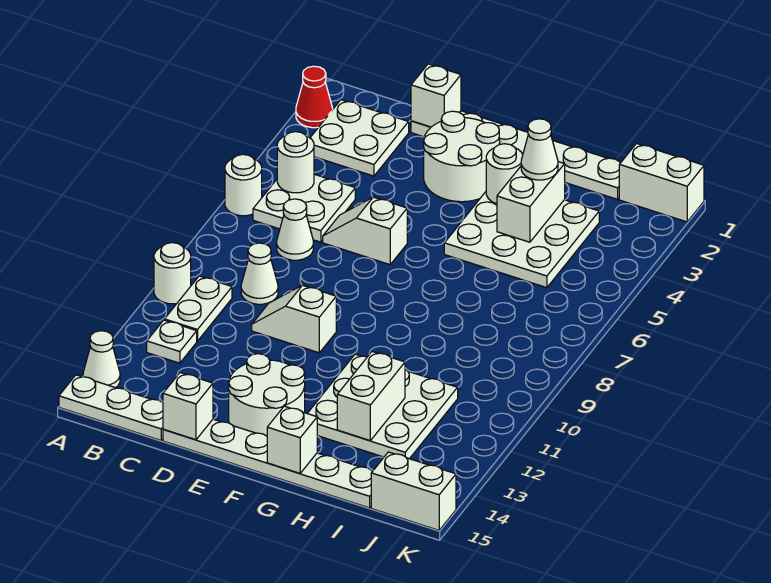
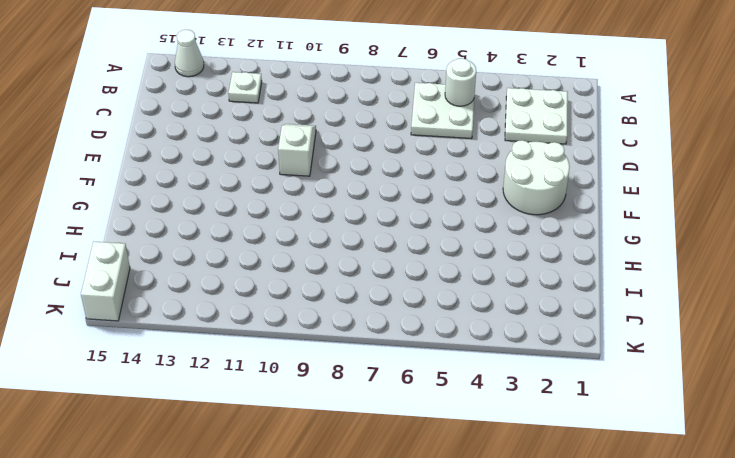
none -> red 1x1 cone [296,66,333,128]
none -> white 1x1 round brick [225,154,262,216]
none -> white 1x1 round brick [154,243,191,304]

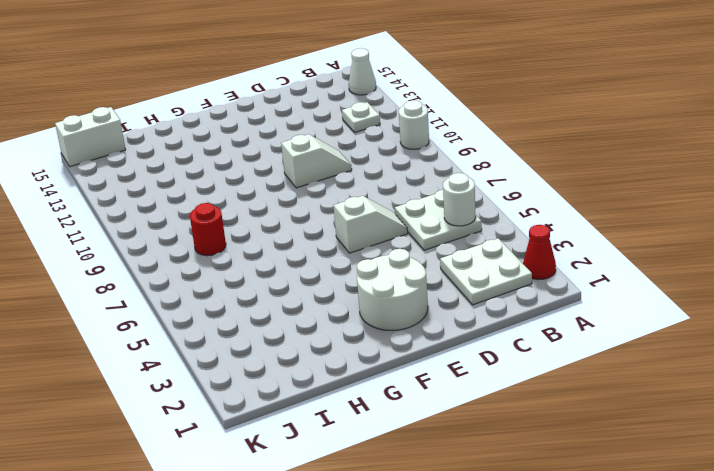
red 1x1 round brick [190,203,226,256] -> none
none -> white 1x1 round brick [225,154,262,216]
none -> white 1x3 plate [59,375,163,440]
none -> white 1x2 plate [165,276,232,341]

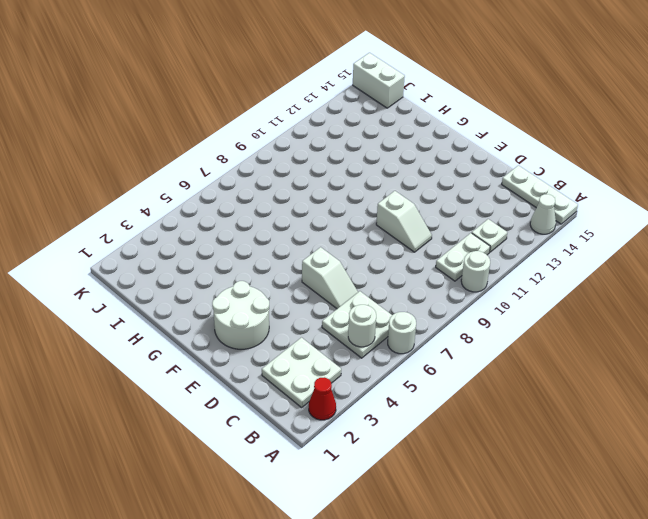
none -> white 1x1 cone [277,199,313,260]
none -> white 1x1 cone [241,243,278,304]
none -> white 1x6 plate [411,111,621,199]

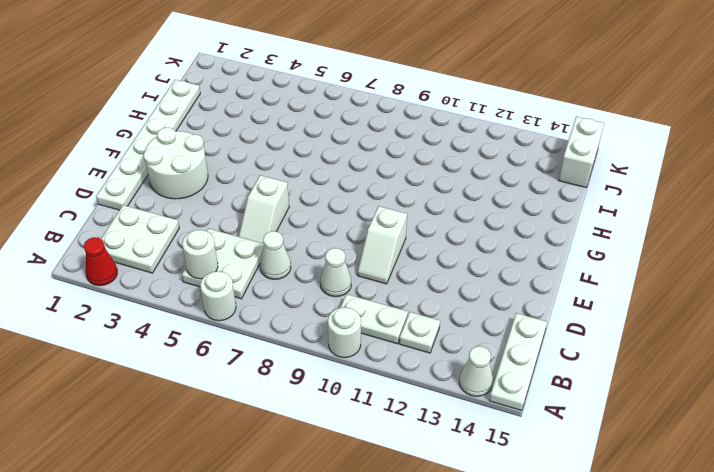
none -> white 1x6 plate [163,419,373,508]
none -> white 2x2 round brick [229,354,305,436]
none -> white 3x3 plate [444,192,599,288]

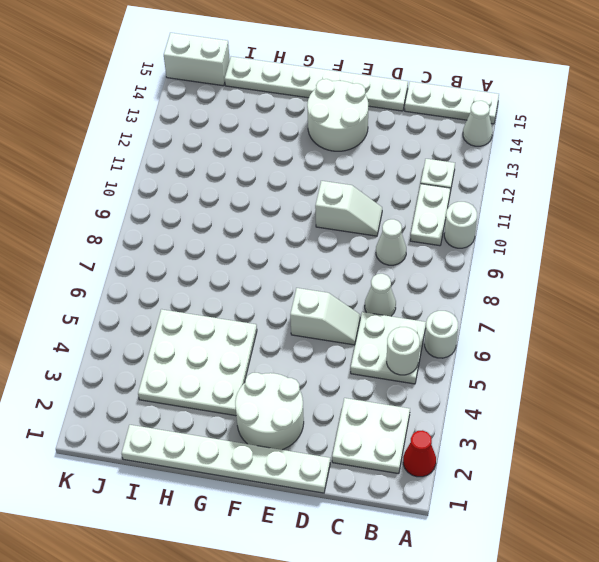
none -> white 3x3 plate [307,354,458,459]
none -> white 1x2 brick [619,144,704,222]
none -> white 1x1 brick [411,64,461,127]

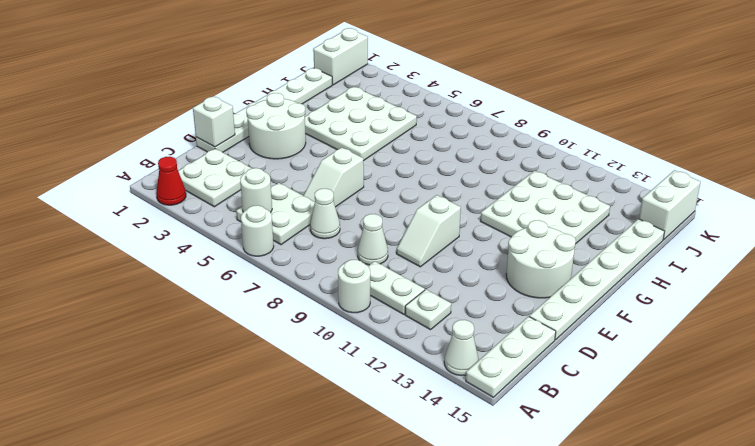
none -> white 1x1 brick [163,373,213,440]
none -> white 1x1 round brick [486,144,523,204]
none -> white 1x1 brick [267,406,317,473]

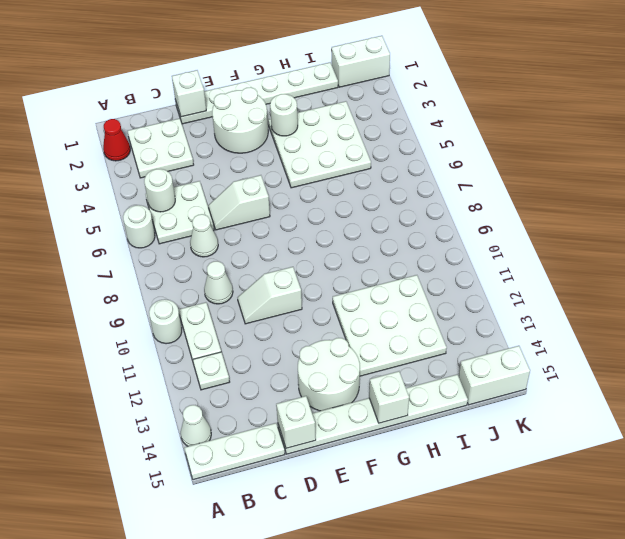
none -> white 1x2 brick [497,162,565,242]
none -> white 1x2 brick [337,351,405,441]
none -> white 1x1 cone [521,119,558,180]

